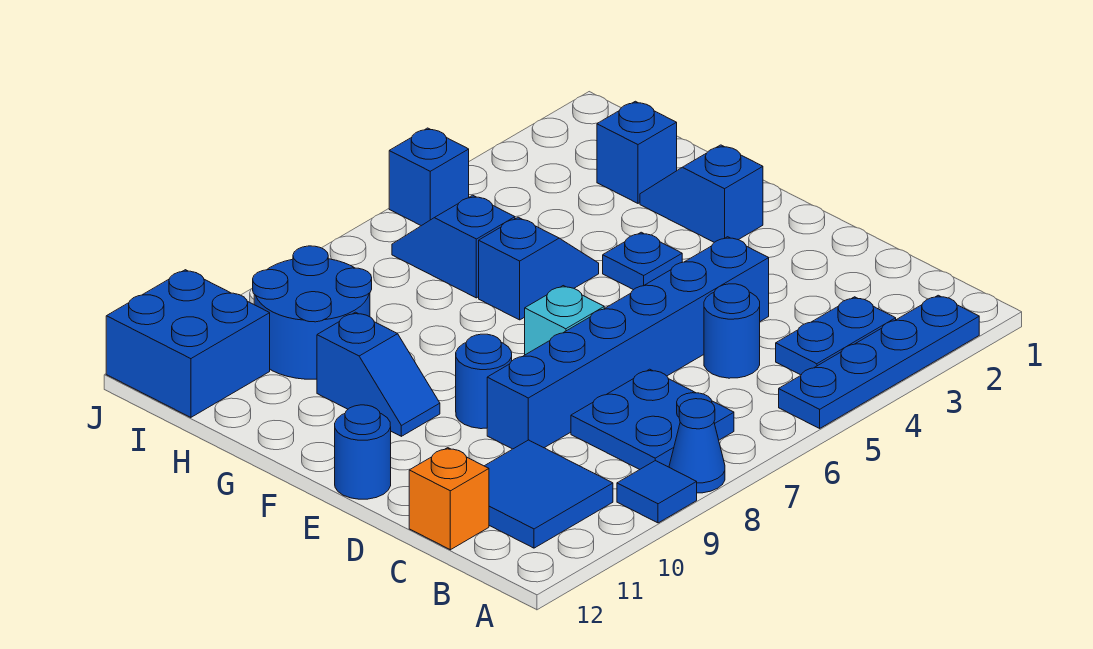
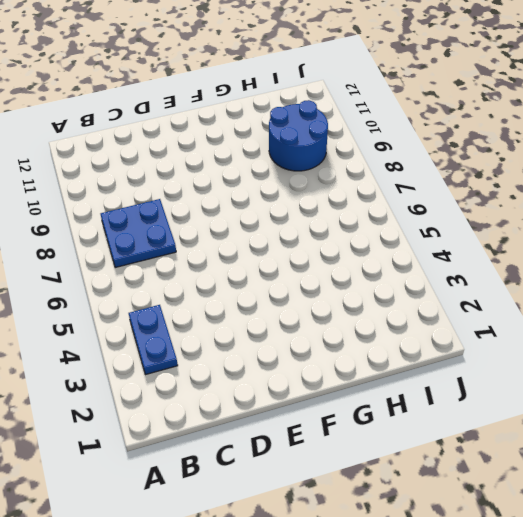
none -> blue 1x4 plate [779,295,979,428]
none -> blue 1x1 cone [669,399,725,493]
none -> blue 1x1 tile [617,461,697,523]

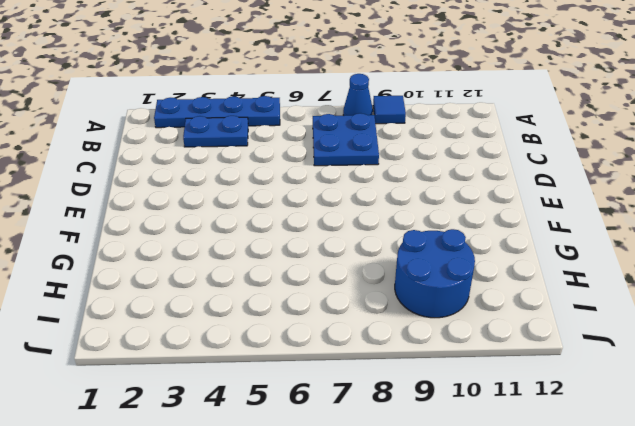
none -> blue 2x2 tile [485,440,613,548]
none -> blue 1x1 round brick [704,284,760,378]
none -> orange 1x1 brick [409,448,489,550]

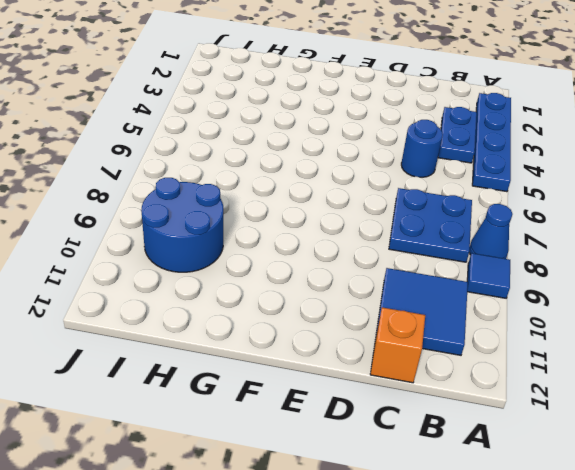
none -> blue 1x6 brick [487,237,769,449]
none -> cyan 1x1 brick [525,286,604,355]
none -> blue 1x1 round brick [456,334,512,429]

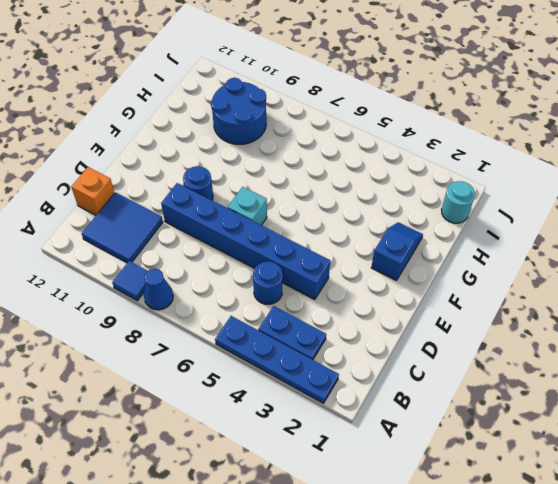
cyan 1x1 round brick [441,181,475,223] -> none
none -> blue 2x2 plate [571,369,734,470]
none -> blue 1x1 round brick [335,405,391,499]
none -> blue 1x1 plate [603,232,682,290]

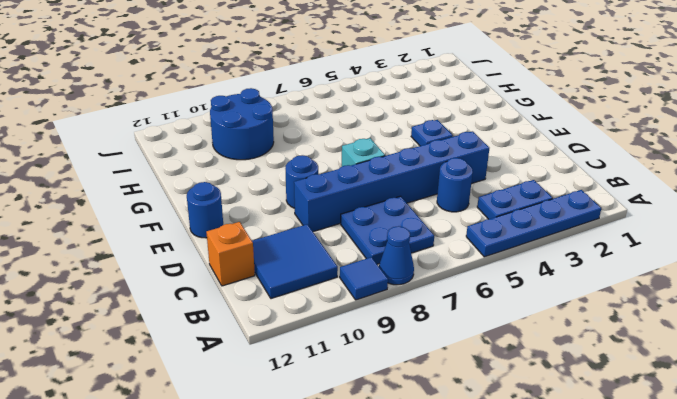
none -> blue 1x2 slope [640,145,763,242]
none -> blue 1x2 slope [317,312,440,436]
none -> blue 1x2 slope [479,217,599,320]

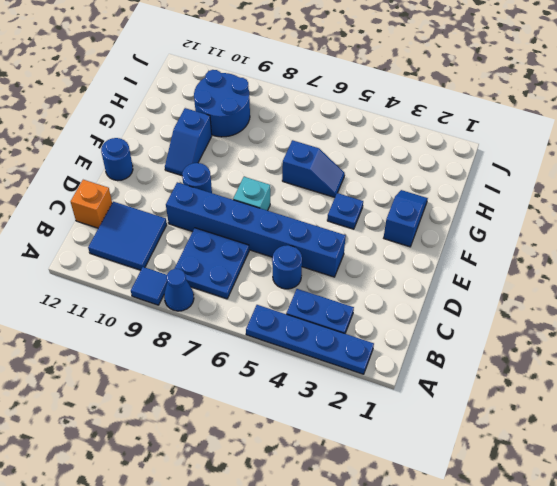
none -> blue 1x1 brick [597,101,677,203]
none -> blue 1x2 slope [392,195,515,298]
none -> blue 2x2 brick [106,270,270,417]

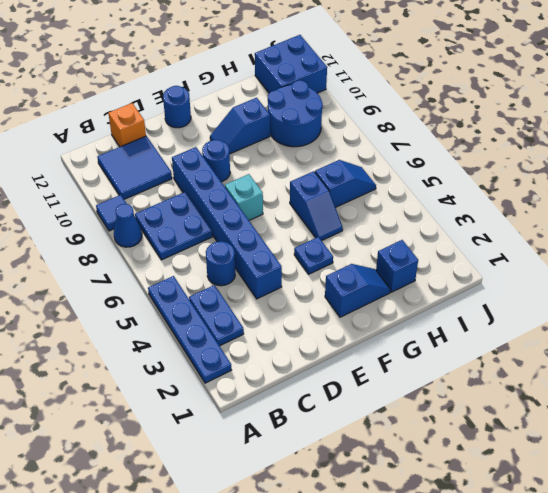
none -> blue 1x1 brick [389,128,469,226]

